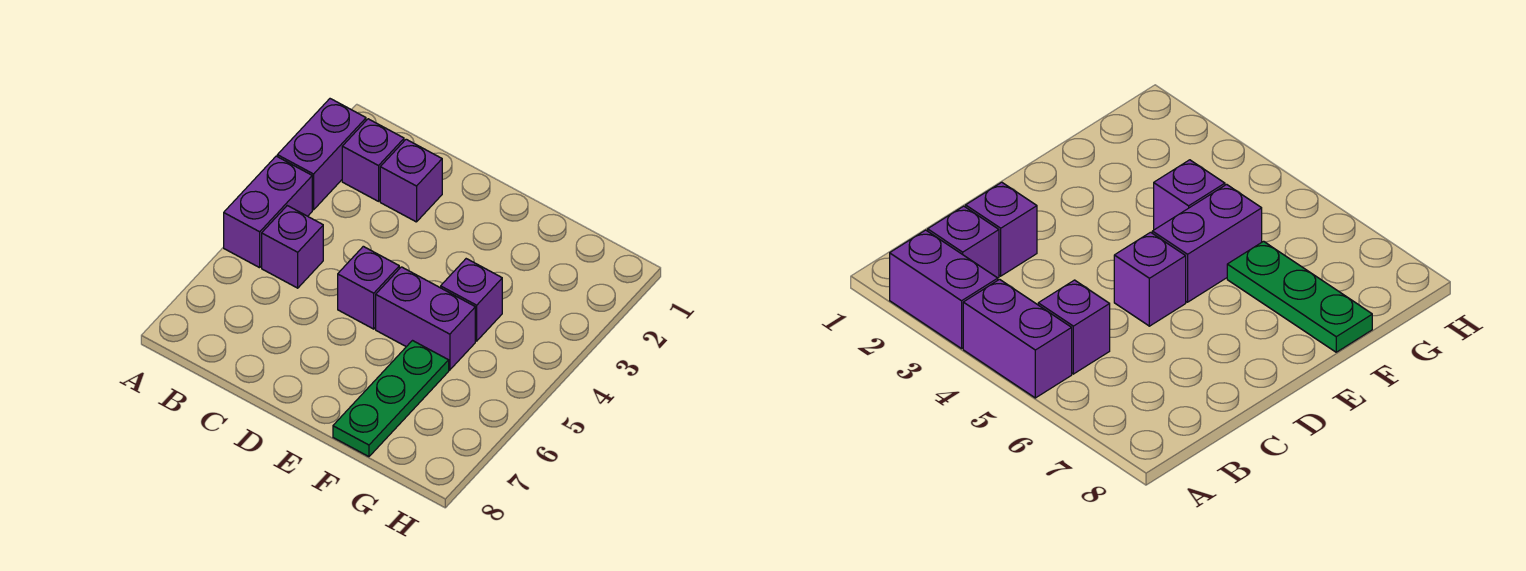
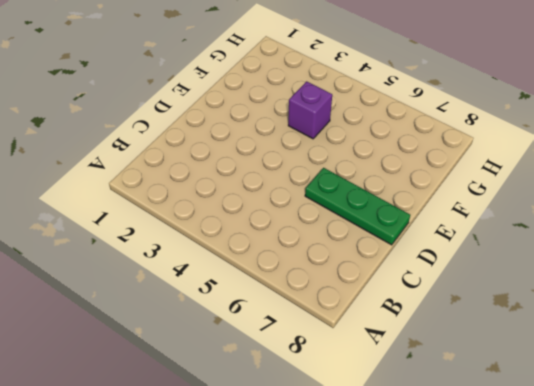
green 1x3 plate [305,168,410,245] -> green 1x3 plate moved to [333,341,449,457]
none -> purple 1x2 brick [277,99,366,210]
none -> purple 1x2 brick [224,156,312,268]

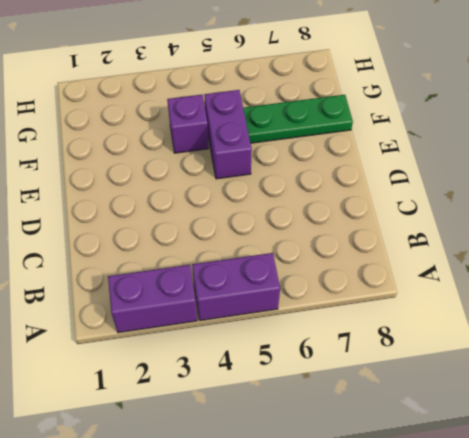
none -> purple 1x1 brick [342,119,404,201]
none -> purple 1x1 brick [262,206,323,288]

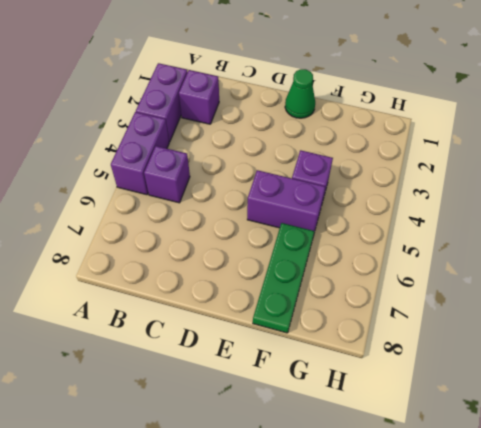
green 1x1 cone [285,69,315,118] -> none
none -> purple 1x1 brick [380,139,442,222]
none -> purple 1x1 brick [338,246,399,329]

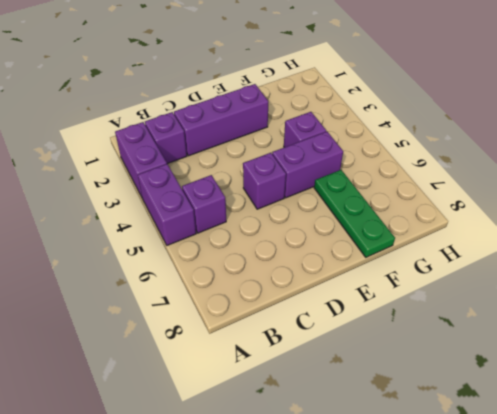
purple 1x3 brick [174,84,268,156] -> purple 1x1 brick [380,139,442,222]

